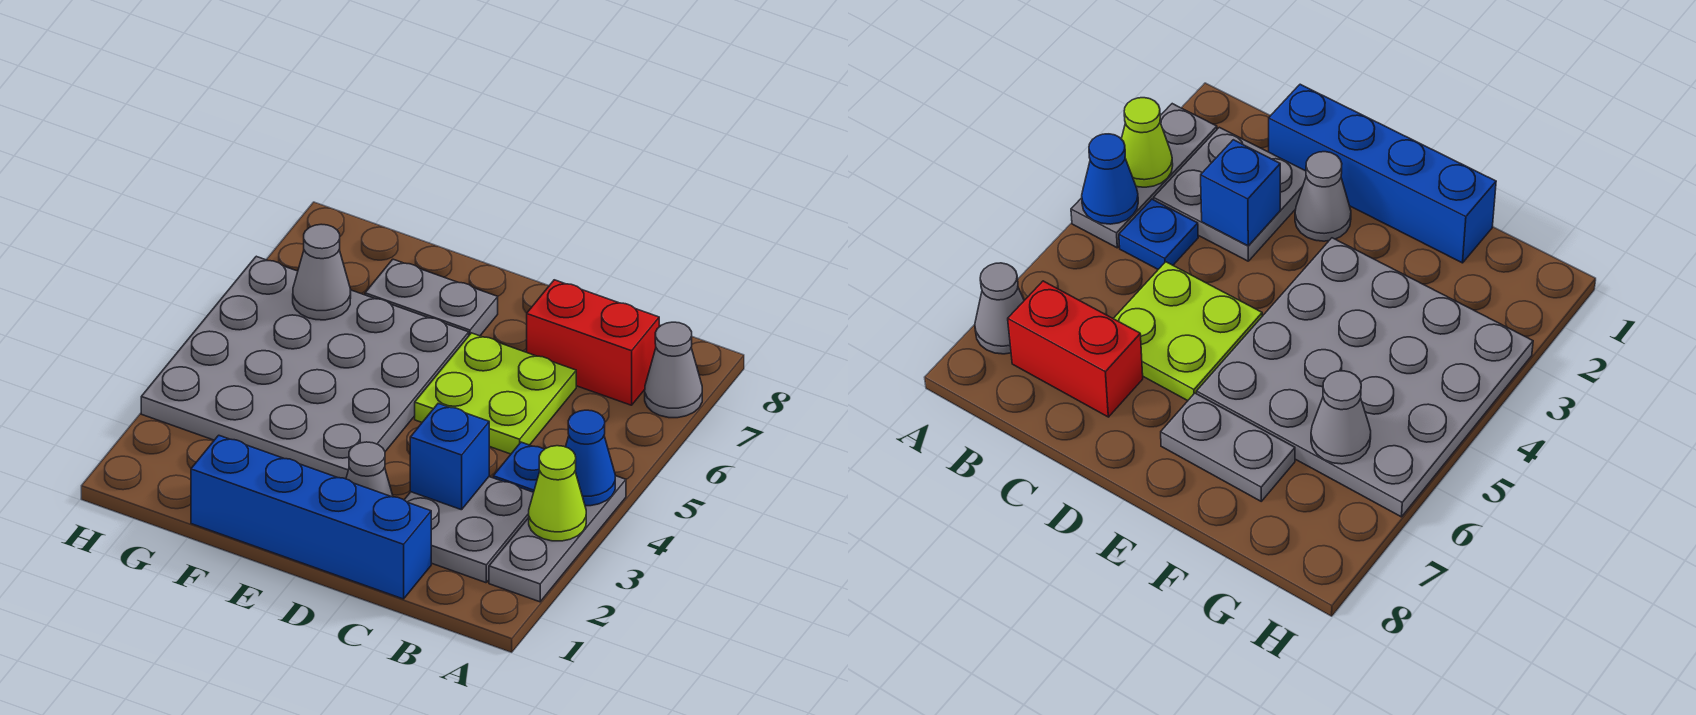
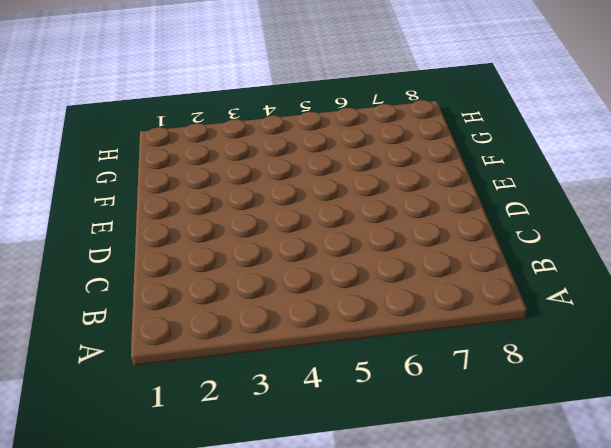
none -> grey 1x3 plate [489,476,626,602]
none -> grey 1x1 cone [645,322,702,418]
none -> grey 2x2 plate [404,477,534,583]

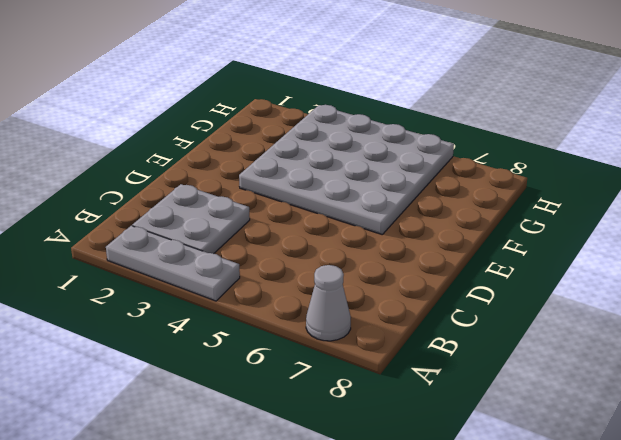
none -> blue 1x1 plate [493,442,544,492]
none -> red 1x2 brick [527,280,659,405]
none -> blue 1x4 brick [191,435,431,599]

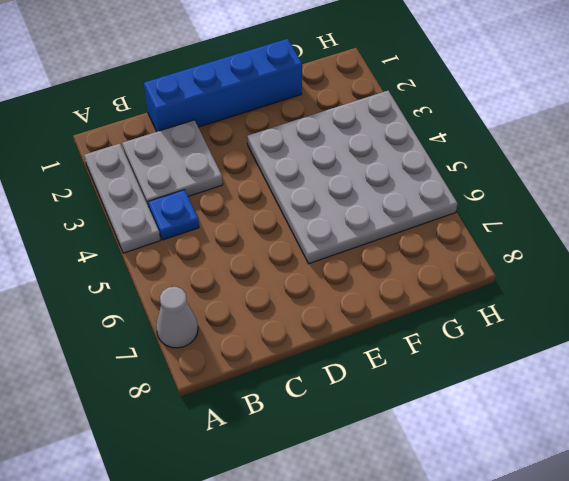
none -> red 1x2 brick [527,280,659,405]
none -> lime 2x2 plate [415,333,576,454]
none -> grey 1x1 cone [346,442,393,497]

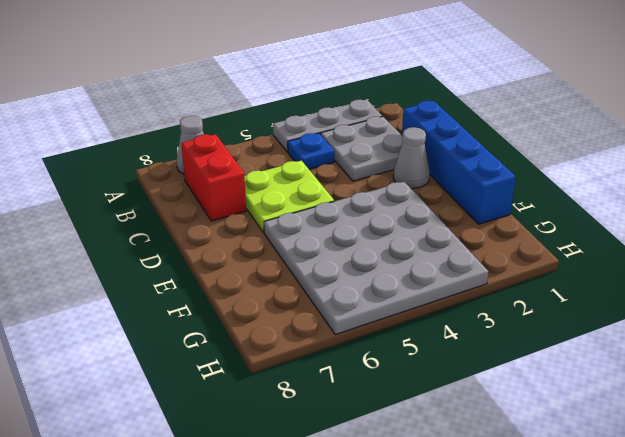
none -> grey 1x2 plate [365,259,498,336]
none -> lime 1x1 cone [529,446,586,541]
none -> blue 1x1 cone [566,410,615,506]

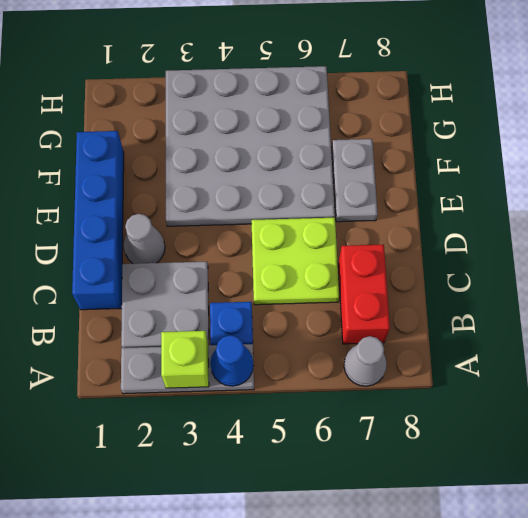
lime 1x1 brick [161,331,209,388] -> lime 1x1 cone [529,446,586,541]
none -> blue 1x1 brick [410,403,489,510]
none -> grey 1x1 cone [293,224,351,320]

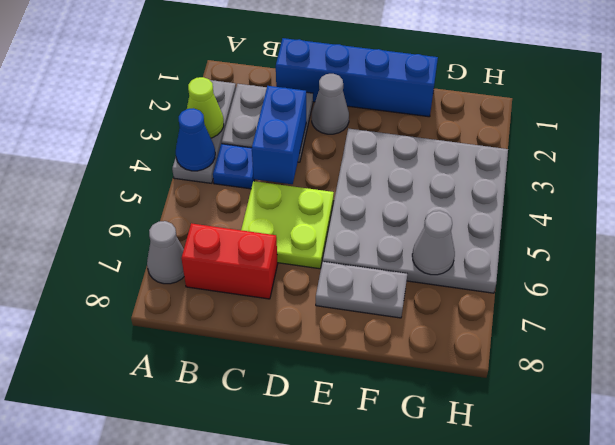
blue 1x2 brick [252,86,306,184] -> blue 1x1 brick [410,403,489,510]

